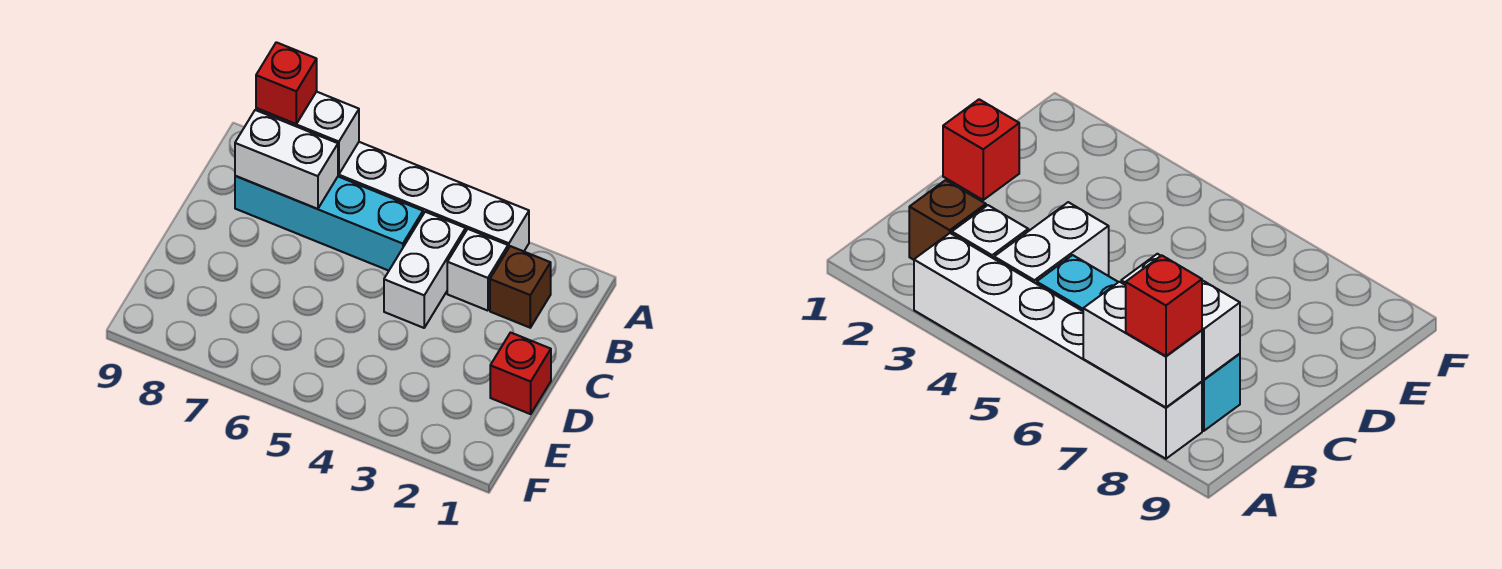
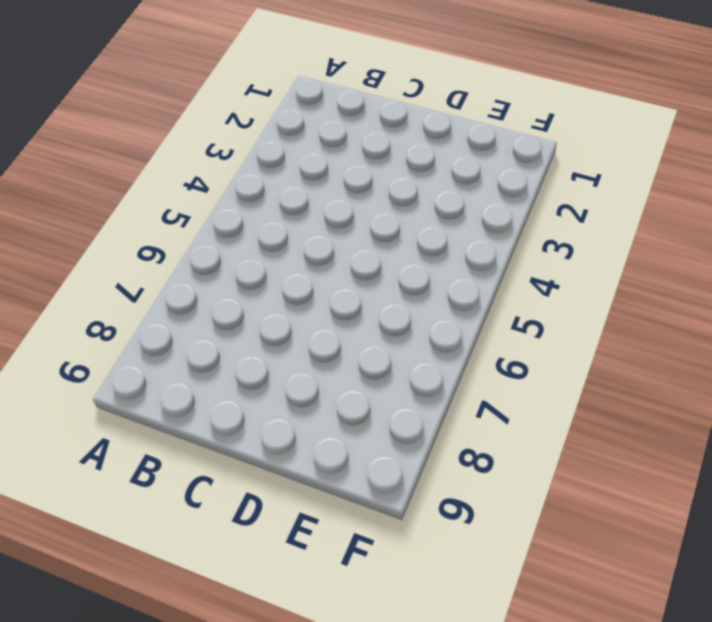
none -> white 1x6 brick [338,142,529,251]
none -> brown 1x1 brick [490,246,551,328]

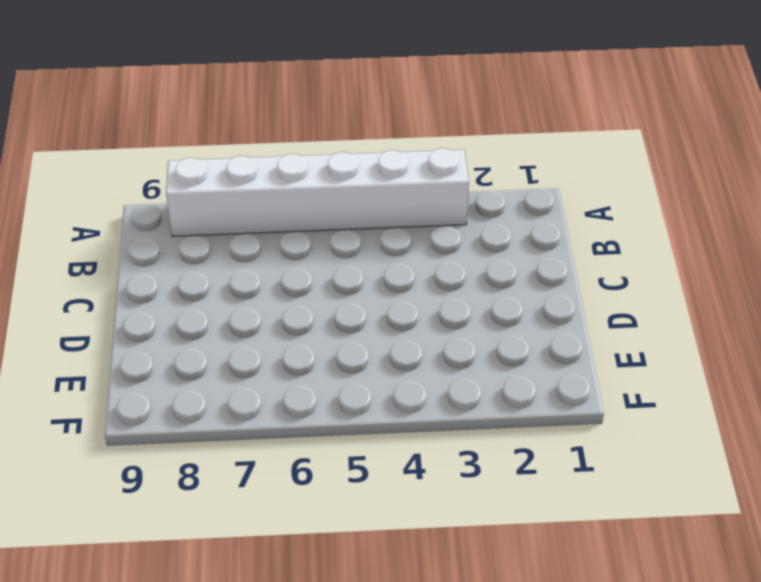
none -> brown 1x1 brick [490,246,551,328]
none -> white 1x1 brick [447,229,508,311]

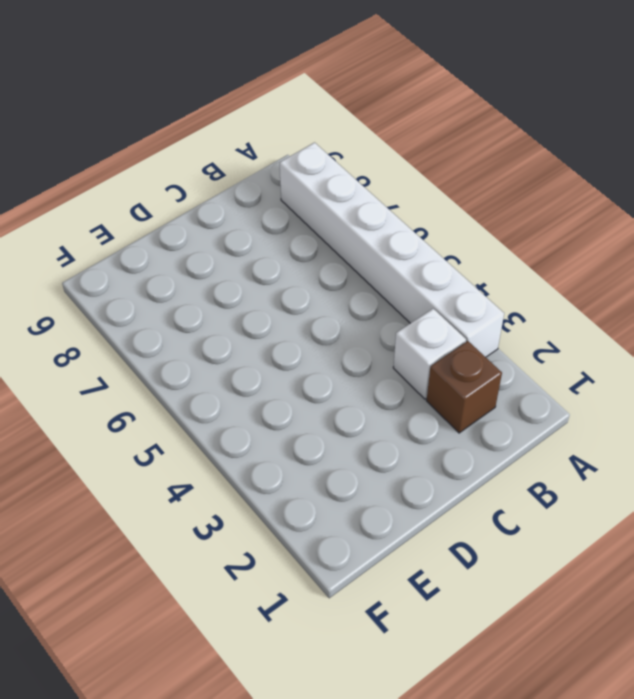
none -> white 1x2 brick [384,212,466,328]
none -> cyan 1x4 brick [235,176,423,271]

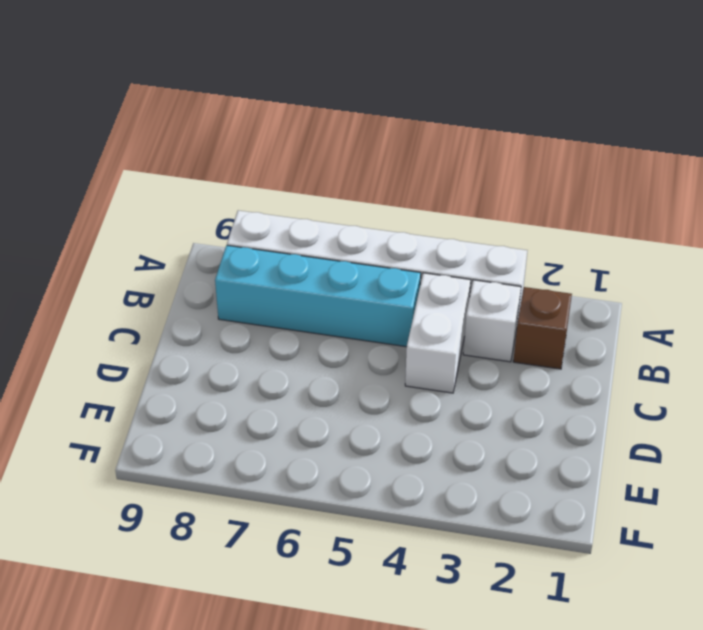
none -> red 1x1 brick [490,333,551,414]
none -> white 1x2 brick [256,92,359,174]

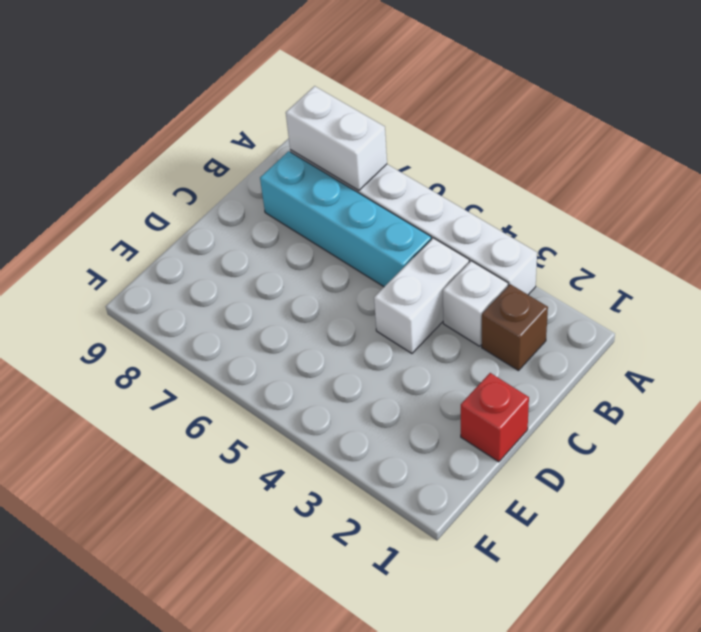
none -> white 1x2 brick [235,110,338,209]
none -> red 1x1 brick [256,42,317,124]

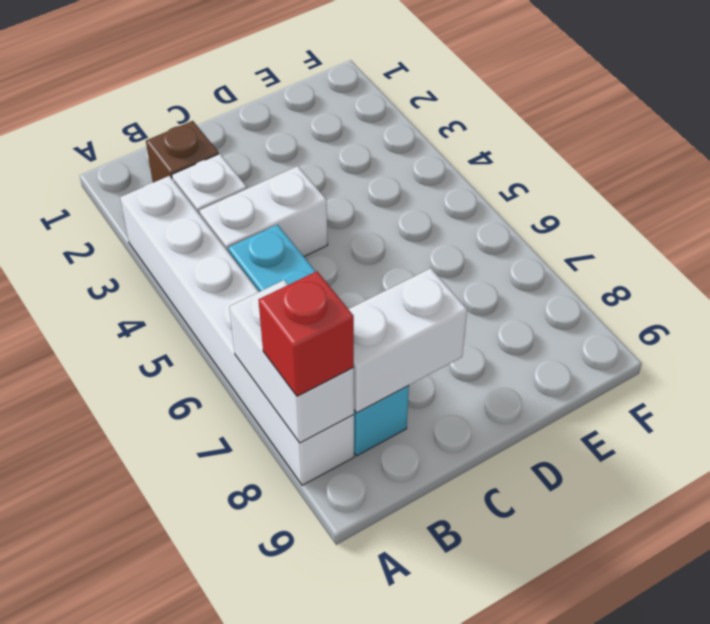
white 1x2 brick [349,268,467,413] -> white 1x2 brick turned to [235,110,338,209]
none -> red 1x1 brick [490,333,551,414]

